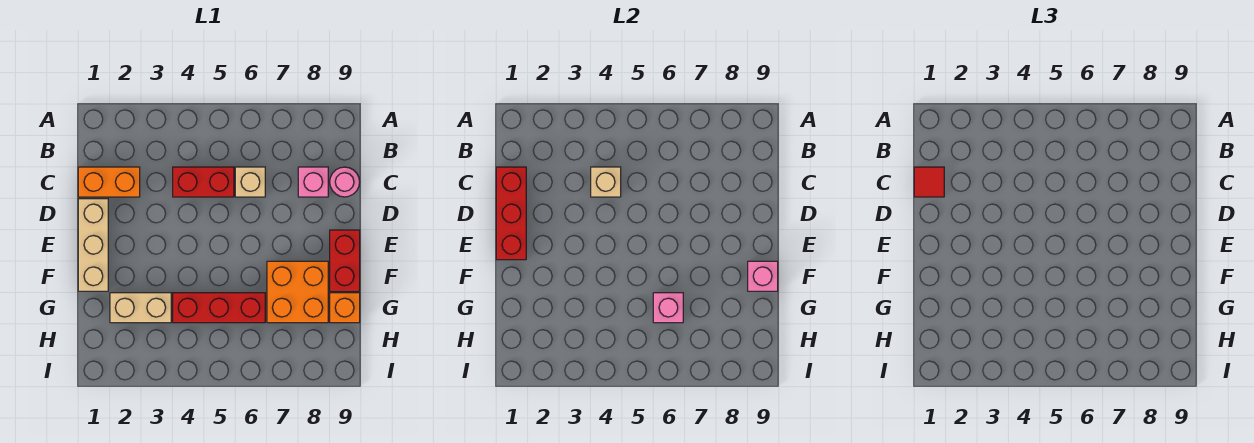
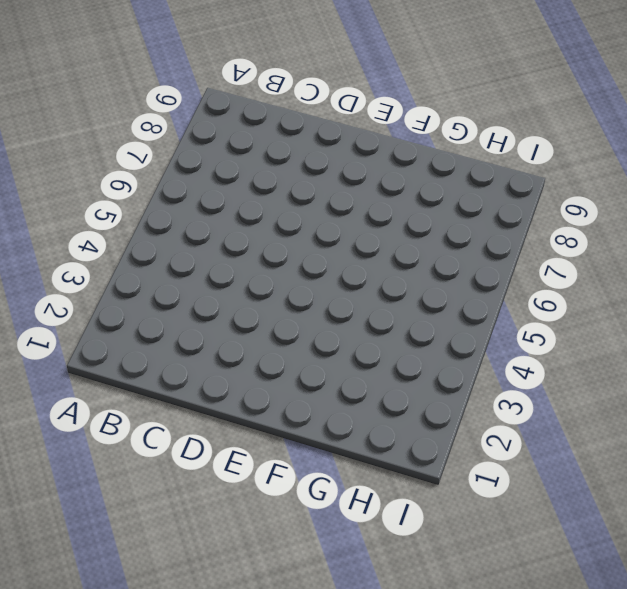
none -> orange 1x2 brick [78,167,140,197]
none -> red 1x2 brick [173,167,234,197]
none -> tan 1x1 brick [235,167,265,197]

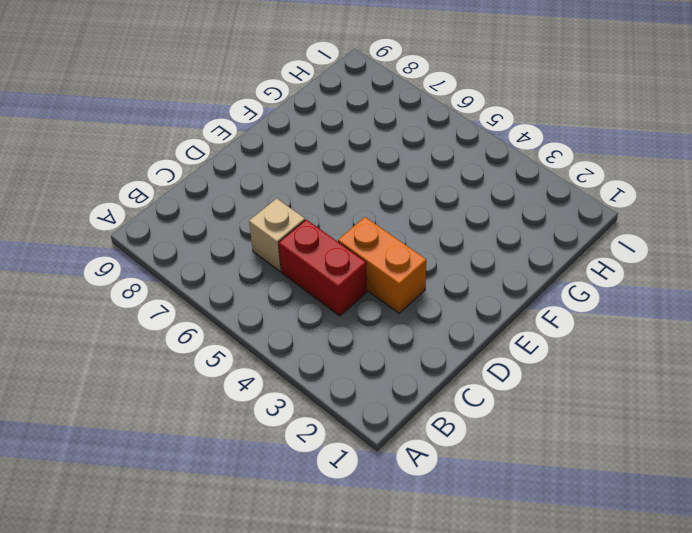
orange 1x2 brick [338,217,426,313] -> orange 1x2 brick moved to [78,167,140,197]
none -> pink 1x1 brick [298,167,328,197]
none -> pink 1x1 round brick [330,167,360,197]
none -> tan 1x3 brick [78,199,108,291]

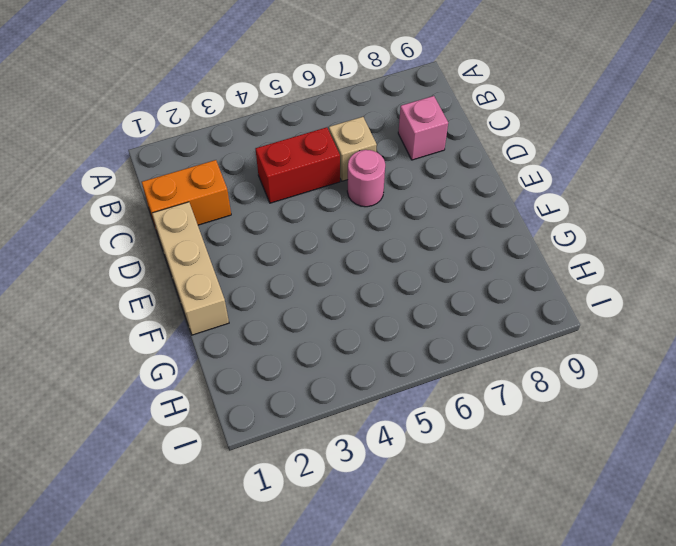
pink 1x1 round brick [347,150,385,207] -> pink 1x1 round brick moved to [330,167,360,197]
none -> red 1x2 brick [330,230,360,291]
none -> orange 2x2 brick [267,261,328,323]
none -> tan 1x2 brick [110,293,171,323]

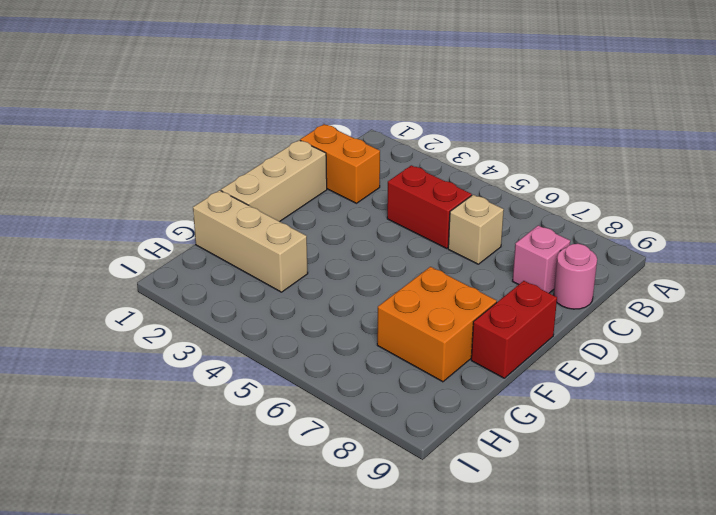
tan 1x3 brick [193,190,308,292] -> tan 1x2 brick [110,293,171,323]
none -> red 1x3 brick [173,293,265,323]
none -> orange 1x1 brick [330,293,360,323]
none -> red 1x3 brick [496,167,526,260]

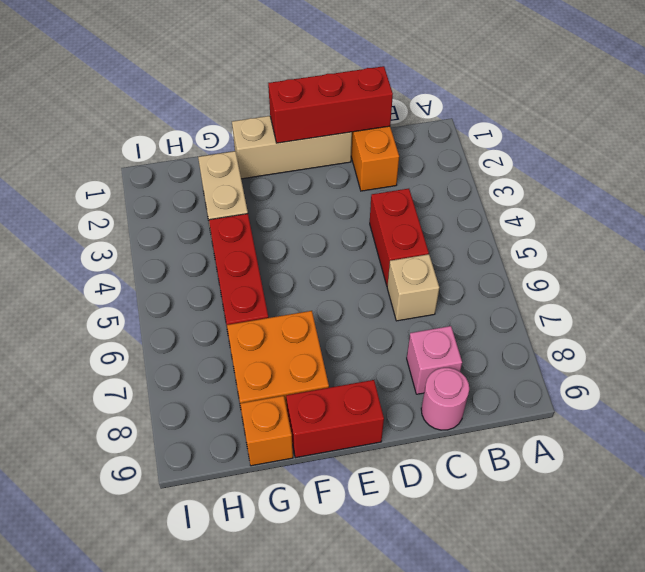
none -> tan 1x1 brick [591,167,621,197]
none -> pink 1x1 brick [748,261,778,291]
none -> pink 1x1 brick [653,293,683,323]

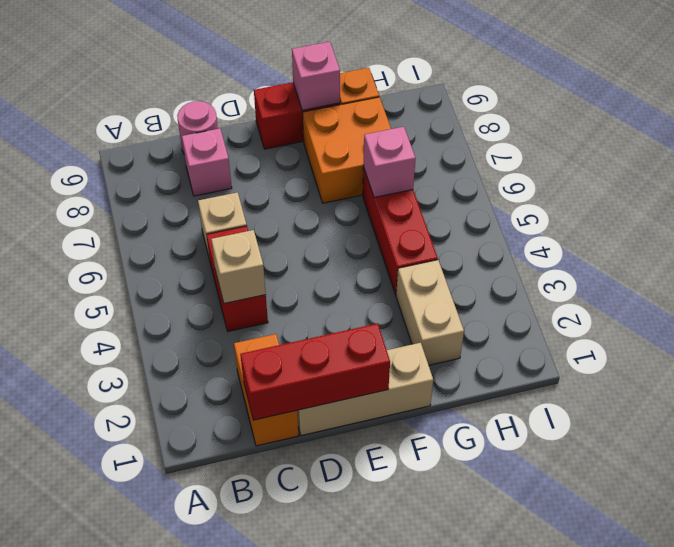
none -> red 1x1 tile [914,167,944,197]

